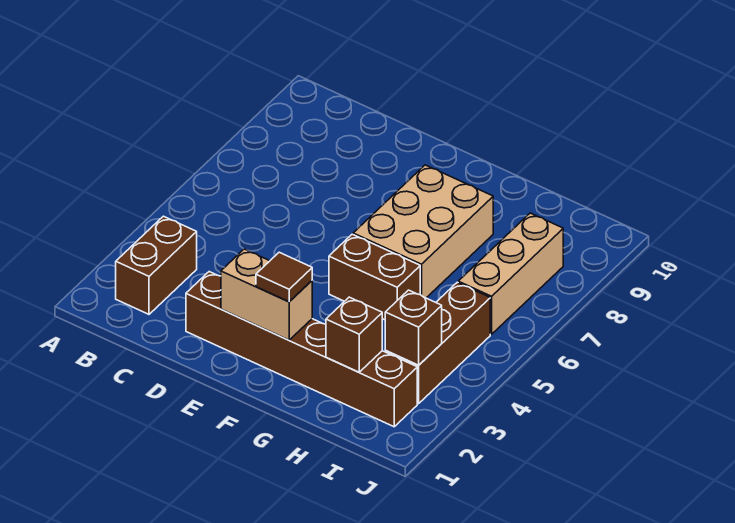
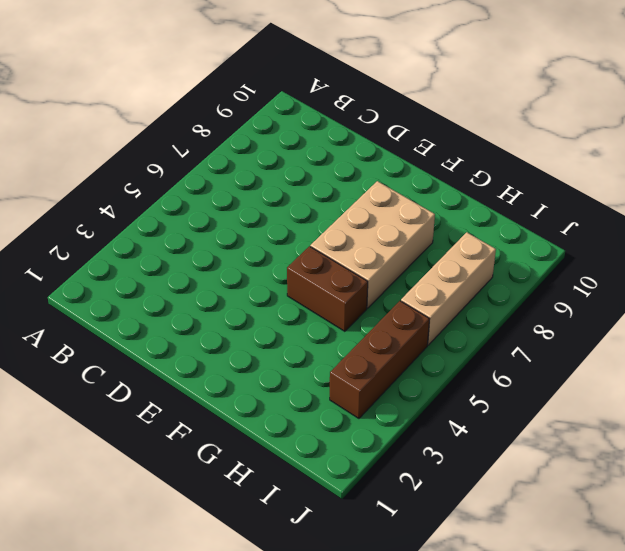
none -> brown 1x2 brick [116,216,197,314]
none -> brown 1x6 brick [186,272,417,427]

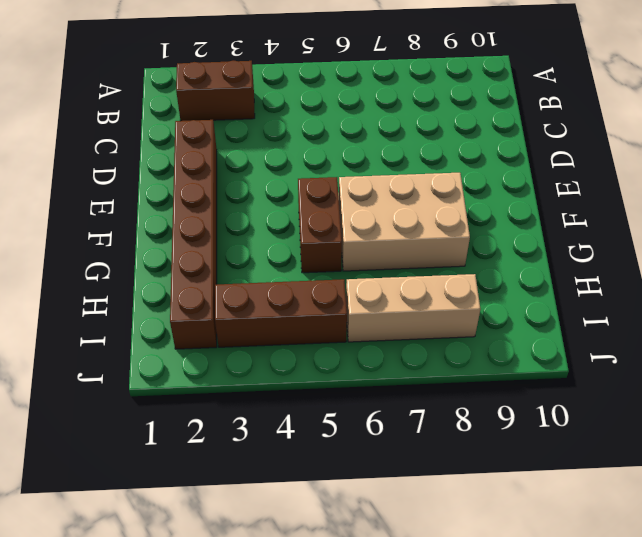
none -> tan 1x2 brick [221,249,312,340]
none -> brown 1x1 brick [326,297,382,372]

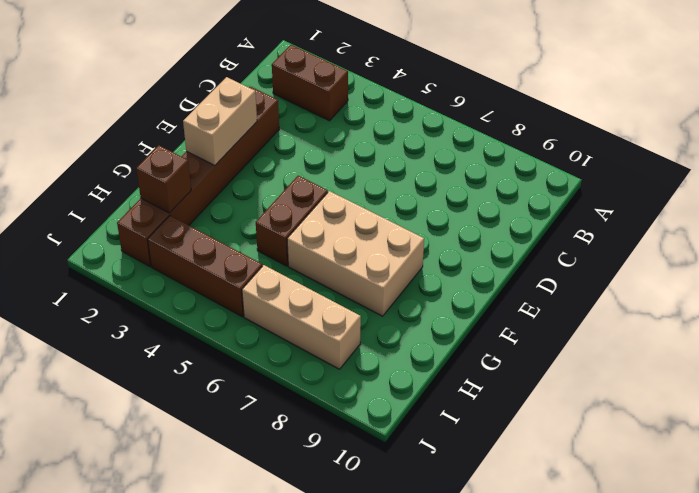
none -> brown 1x1 brick [385,290,442,365]
none -> brown 1x1 tile [256,252,312,302]

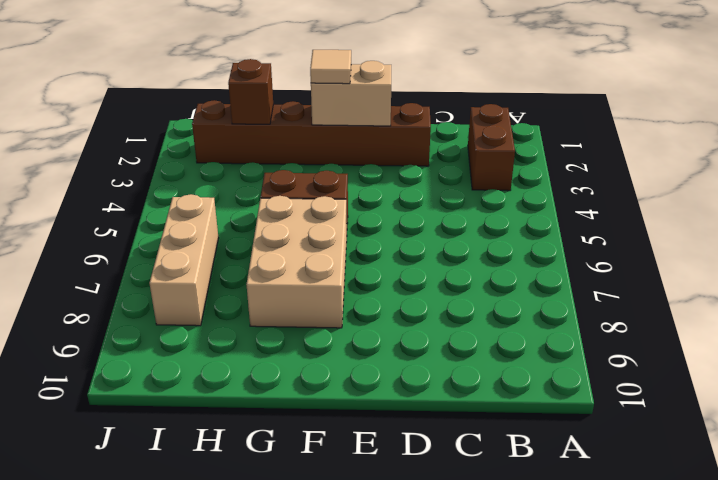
tan 1x1 tile [310,50,351,84] -> brown 1x1 tile [256,252,312,302]
none -> brown 1x3 brick [385,282,490,404]
none -> brown 1x1 brick [385,290,442,365]

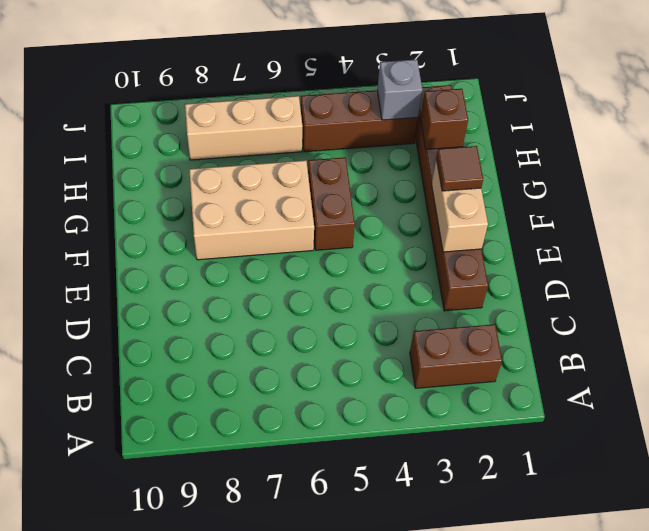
grey 1x1 brick [377,59,422,120] -> brown 1x1 brick [385,290,442,365]

